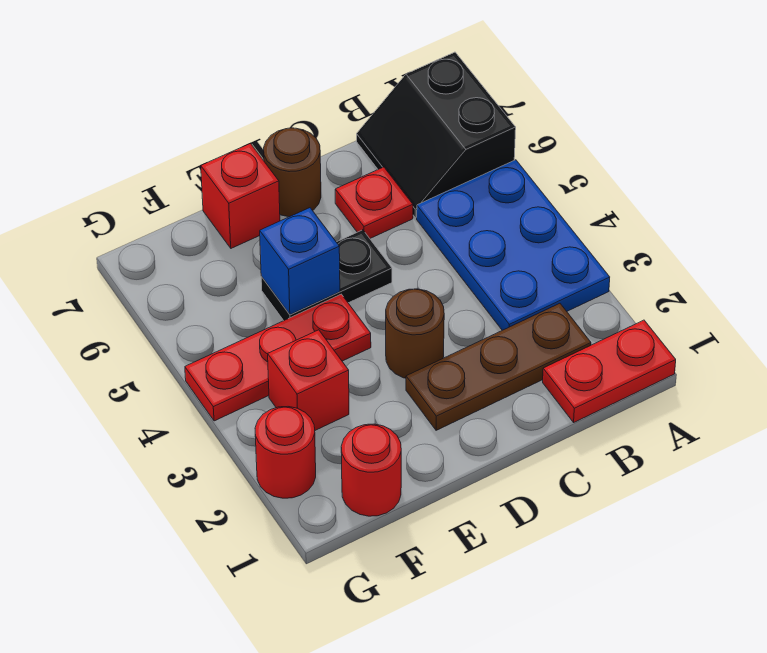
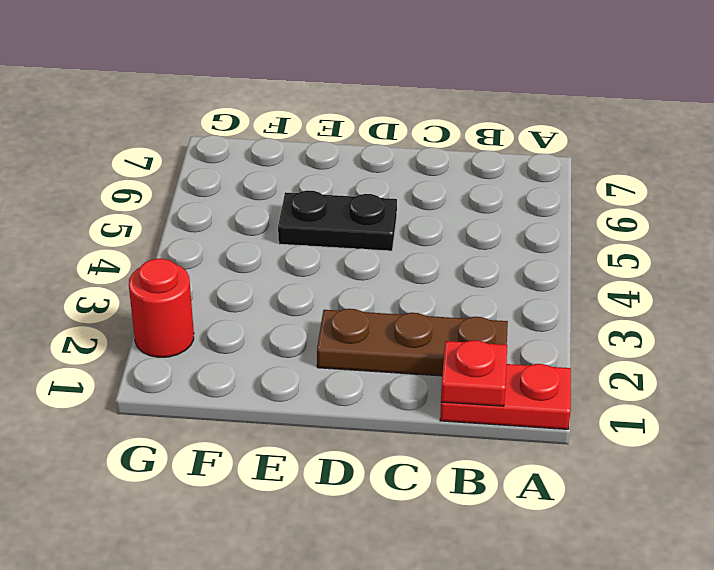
red 1x1 plate [441,340,507,406] -> red 1x1 plate moved to [335,167,413,238]
none -> blue 2x3 plate [417,160,610,330]
none -> black 2x2 slope [357,52,516,218]
none -> brown 1x1 round brick [386,289,444,378]

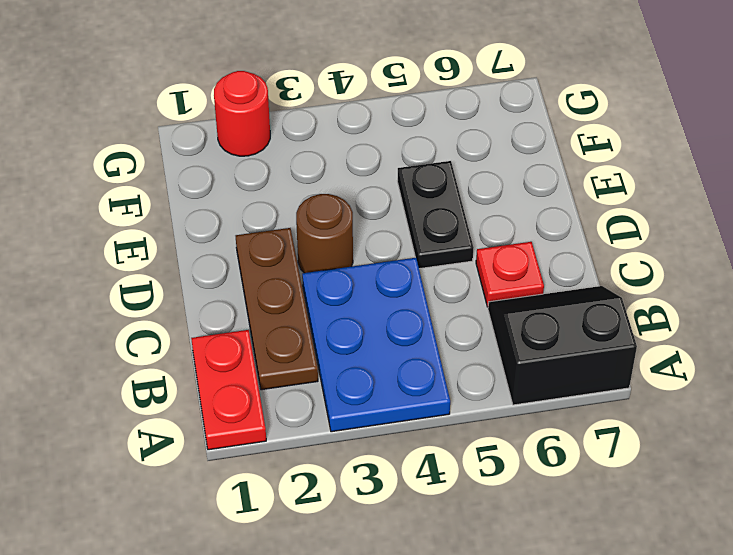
blue 2x3 plate [302,258,450,432] -> blue 2x3 plate turned to [417,160,610,330]
none -> brown 1x1 round brick [264,128,321,217]
none -> red 1x3 plate [185,294,371,421]
none -> red 1x1 brick [201,143,280,248]

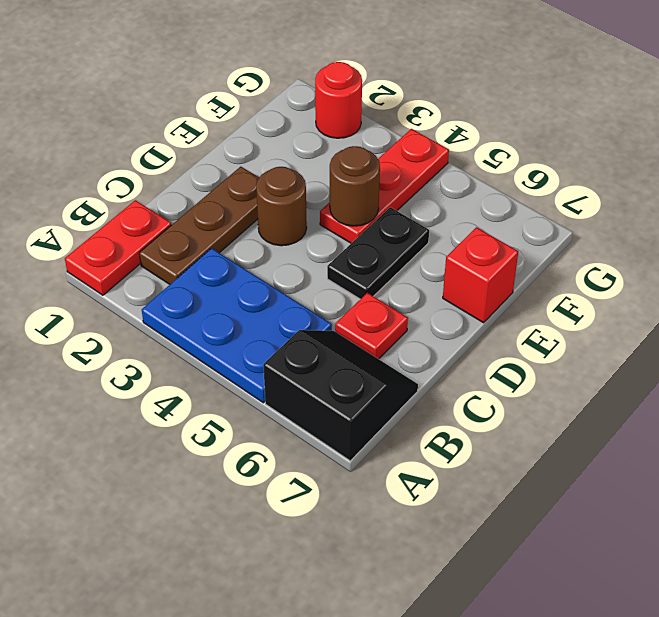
brown 1x1 round brick [330,146,380,226] -> brown 1x1 round brick moved to [264,128,321,217]
none -> red 1x1 round brick [341,424,401,516]
none -> red 1x1 brick [268,330,349,430]
none -> blue 1x1 brick [260,208,340,315]

